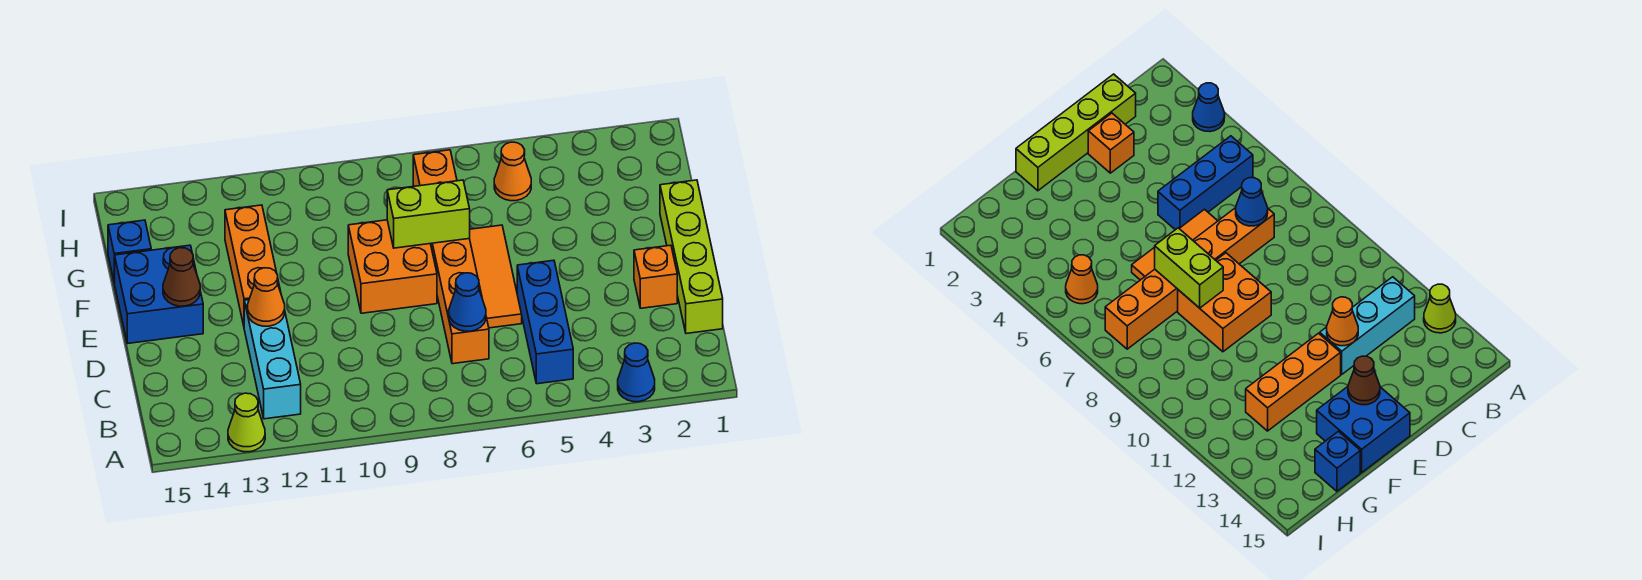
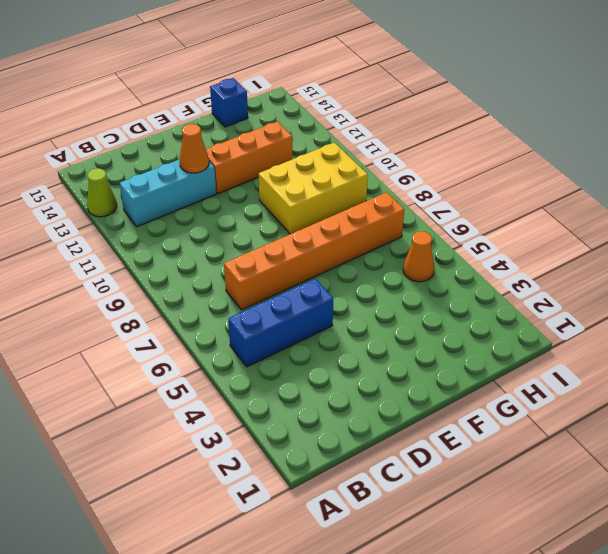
yellow 2x3 brick [259,143,368,234] -> orange 2x2 brick [348,220,437,313]
none -> blue 1x1 cone [618,343,655,402]
none -> lime 1x4 brick [660,180,723,334]
none -> orange 1x1 brick [634,245,677,308]

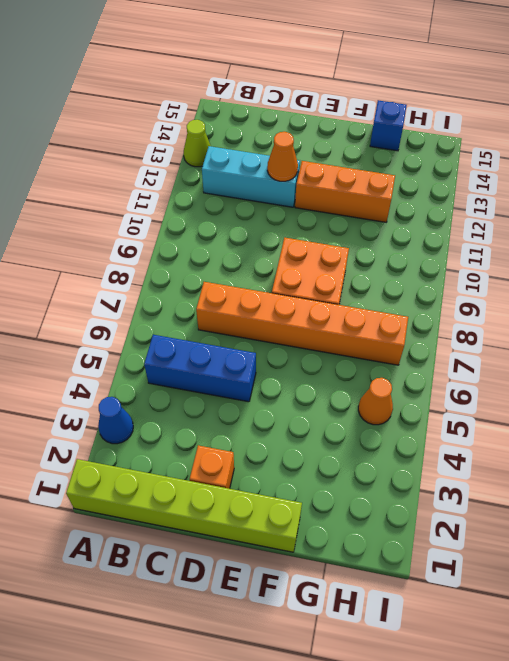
lime 1x6 brick [66,459,302,552] -> lime 1x4 brick [660,180,723,334]
none -> orange 1x3 tile [470,225,522,328]
none -> blue 2x2 brick [115,245,203,344]
none -> blue 1x1 cone [449,273,486,331]

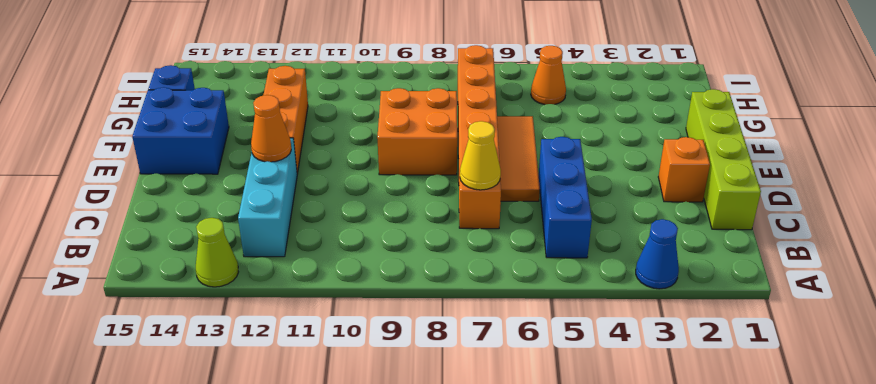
yellow 1x1 cone [460,121,501,190] -> blue 1x1 cone [449,273,486,331]
none -> brown 1x1 cone [163,248,200,306]
none -> lime 1x2 brick [387,180,470,248]

